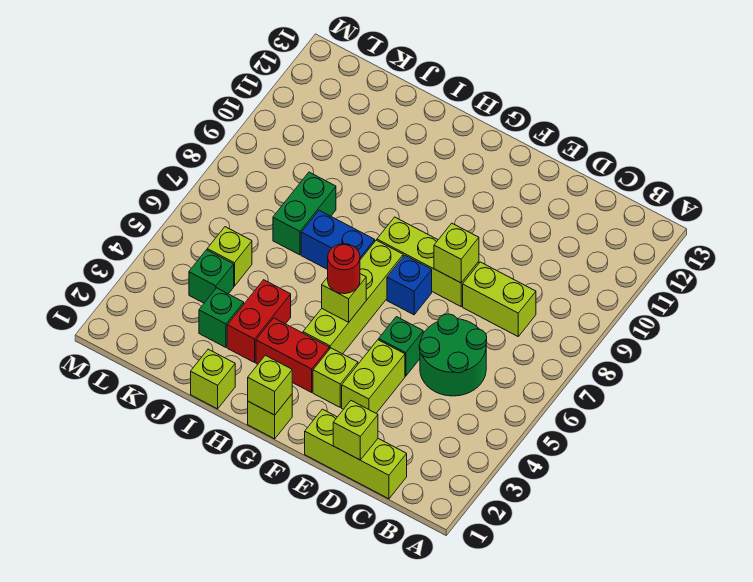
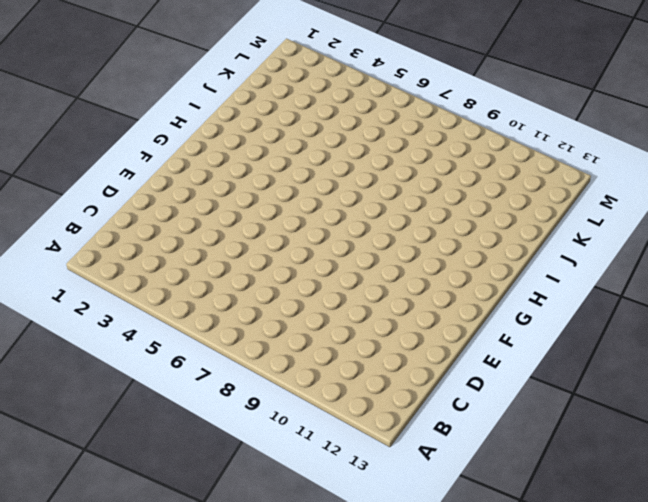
none -> lime 1x3 brick [305,409,407,499]
none -> green 2x2 round brick [419,314,487,396]
none -> lime 1x2 brick [463,262,536,336]

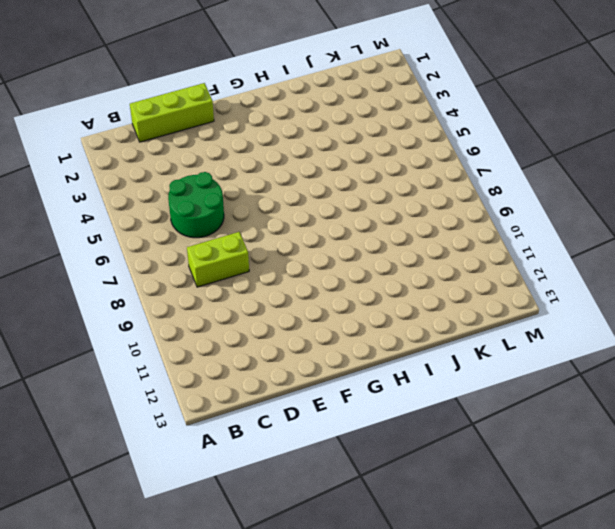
none -> lime 1x2 brick [342,340,405,413]
none -> green 1x1 brick [379,317,423,376]
none -> lime 1x3 brick [377,217,479,306]

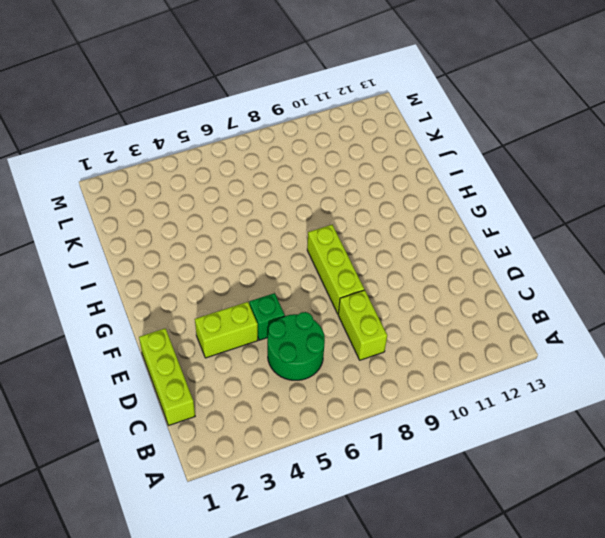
none -> lime 1x1 brick [313,348,358,407]
none -> blue 1x1 brick [387,255,432,315]
none -> lime 1x1 brick [248,394,292,439]

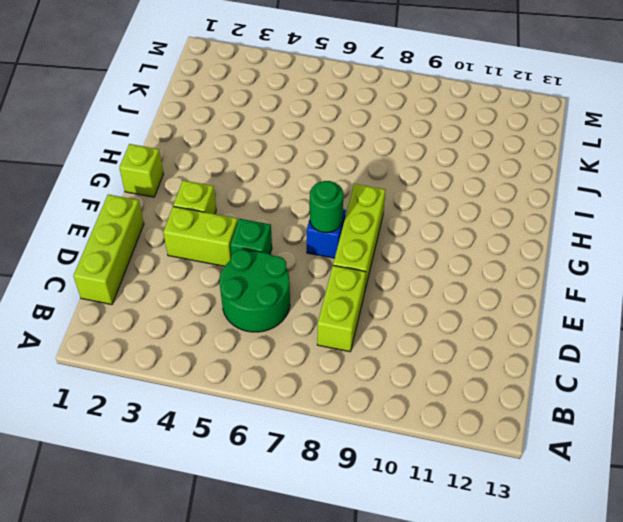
green 1x1 round brick [310,181,344,233] -> none
none -> red 1x2 brick [256,318,329,392]
none -> lime 1x4 brick [303,240,403,354]
none -> blue 1x2 brick [301,210,375,270]

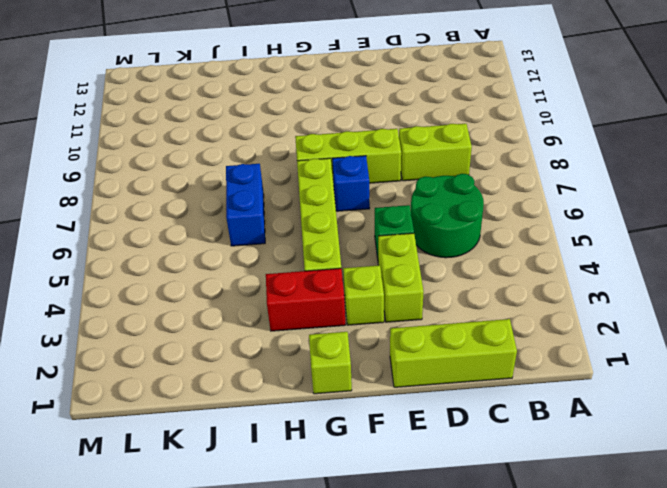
blue 1x2 brick [226,164,265,246] -> blue 1x2 brick turned to [301,210,375,270]
none -> lime 1x1 brick [191,349,235,409]
none -> red 1x2 brick [227,280,291,362]
none -> green 1x1 brick [199,288,244,347]

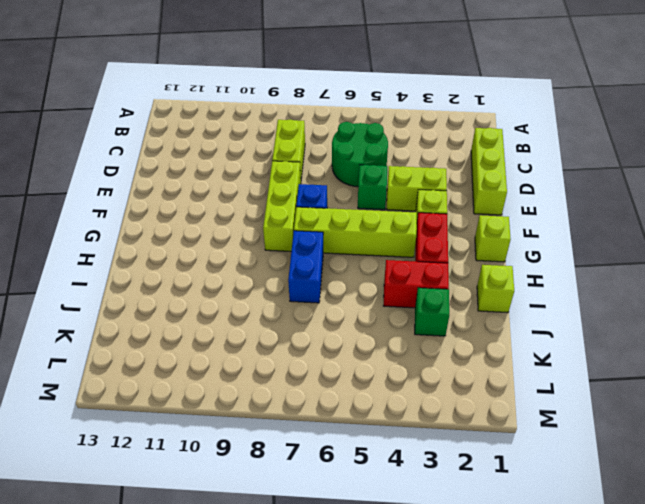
none -> green 1x2 brick [273,172,336,255]
none -> green 1x1 brick [189,250,234,303]
none -> lime 1x1 brick [207,227,252,286]

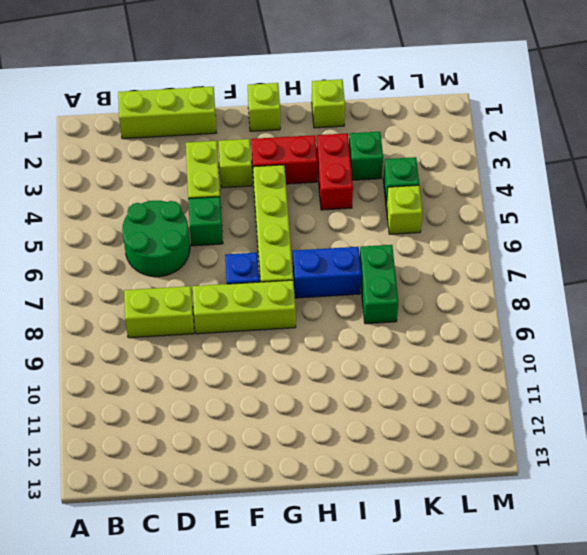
none -> lime 1x1 brick [333,401,378,460]
none -> lime 1x1 brick [434,223,479,283]
none -> lime 1x1 brick [248,355,292,415]

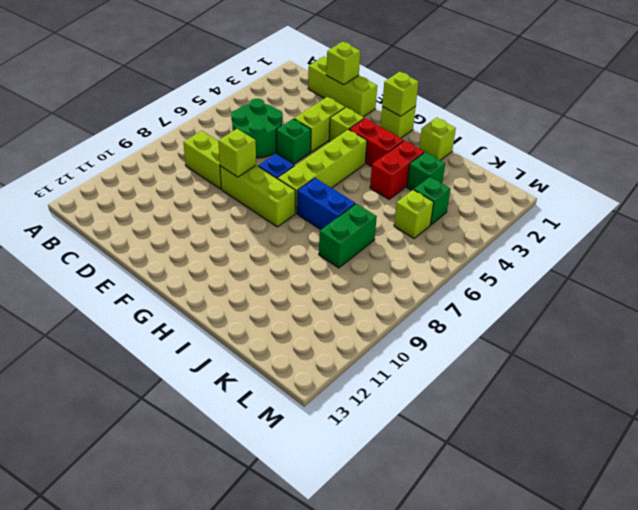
none -> lime 1x1 brick [322,274,366,322]
none -> red 1x1 round brick [328,244,360,294]

